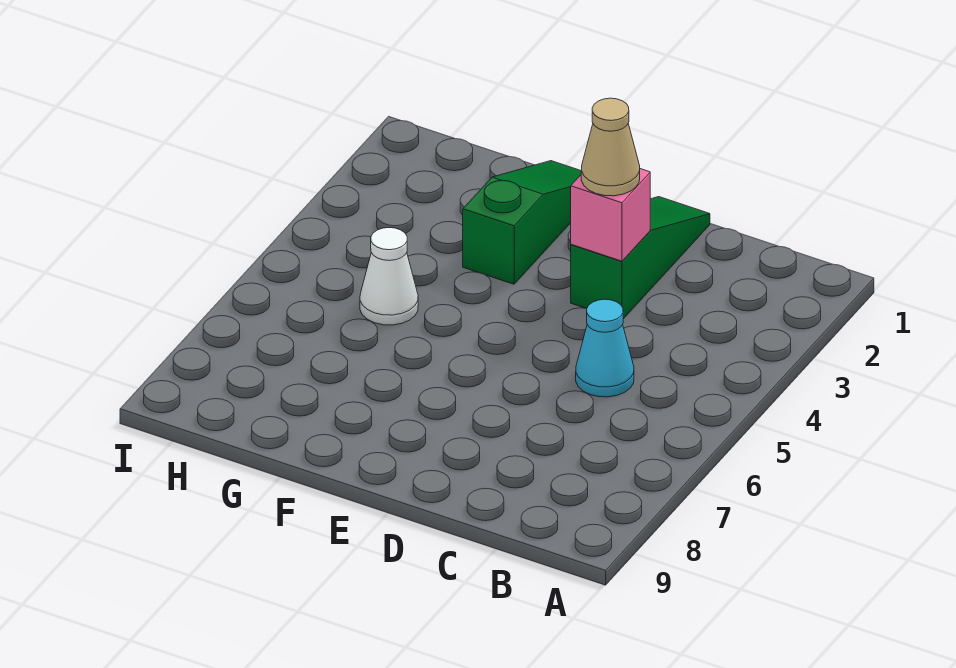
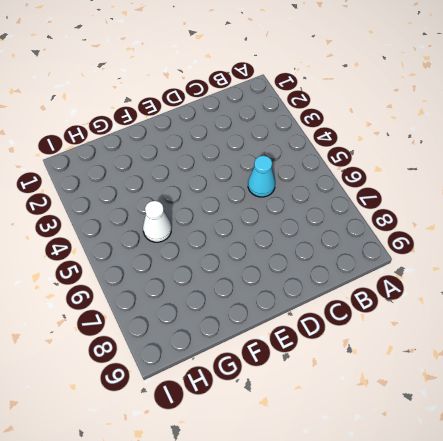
none -> green 1x3 slope [571,197,710,319]
none -> green 1x3 slope [463,161,581,284]

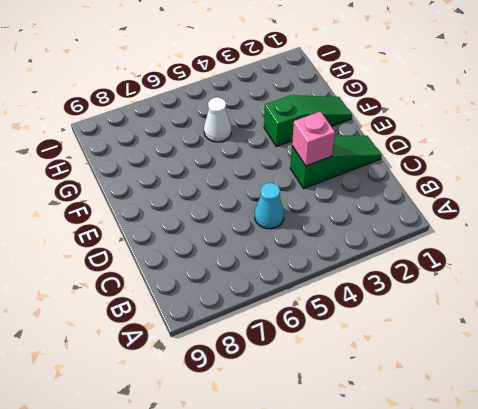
none -> tan 1x1 cone [581,98,640,196]

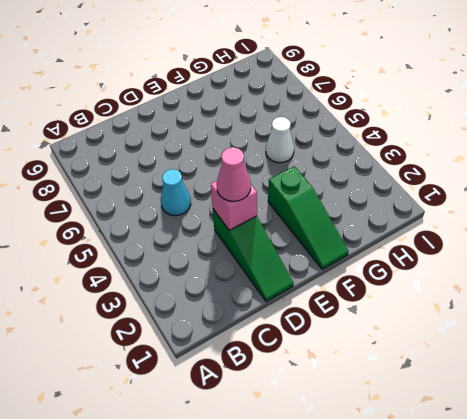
pink 1x1 cone [217,147,251,201] -> tan 1x1 cone [581,98,640,196]

